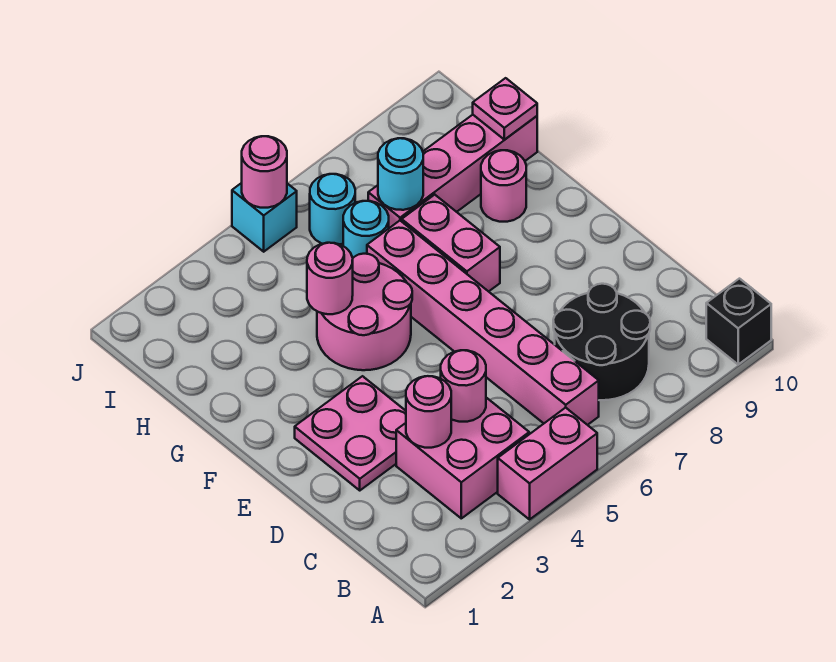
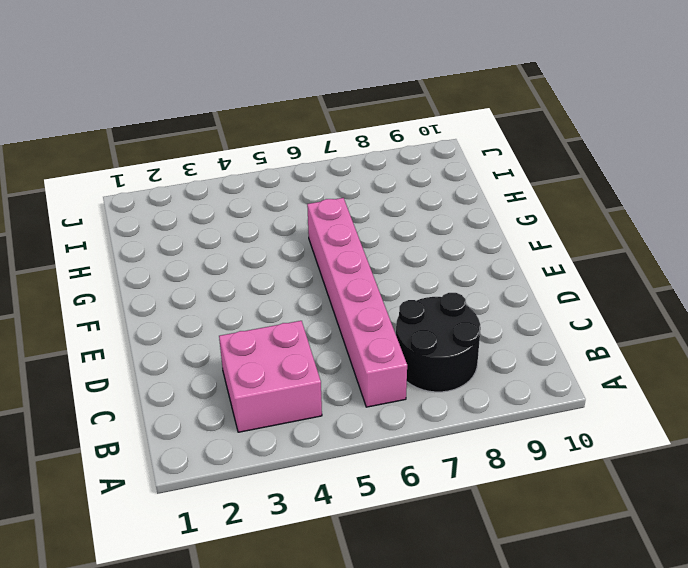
none -> pink 1x2 brick [498,408,597,519]
none -> black 1x1 brick [706,279,771,364]
none -> pink 2x2 plate [295,376,406,490]

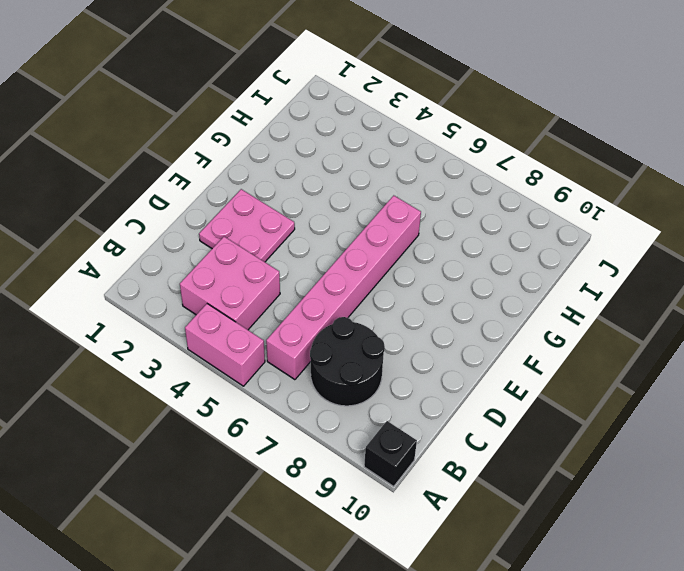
none -> pink 2x2 round brick [317,254,412,370]
none -> pink 1x2 brick [402,195,500,292]
none -> pink 1x1 round brick [481,150,526,222]

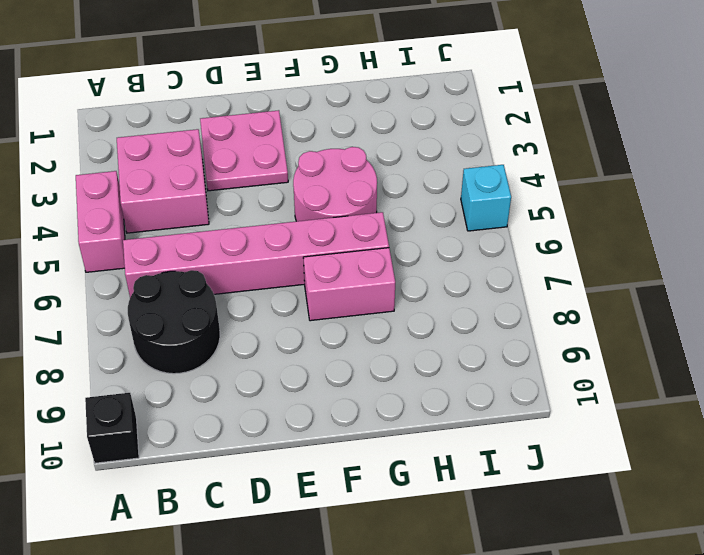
none -> pink 1x1 round brick [481,150,526,222]
none -> cyan 1x1 round brick [343,201,389,258]
none -> pink 1x4 brick [368,115,537,228]

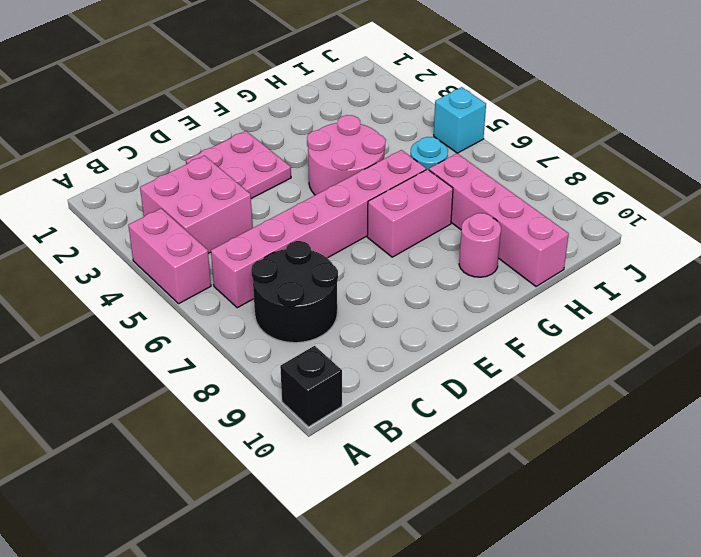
none -> cyan 1x1 round brick [310,174,355,244]
none -> pink 1x1 round brick [406,376,451,448]
none -> pink 1x1 round brick [441,350,486,422]

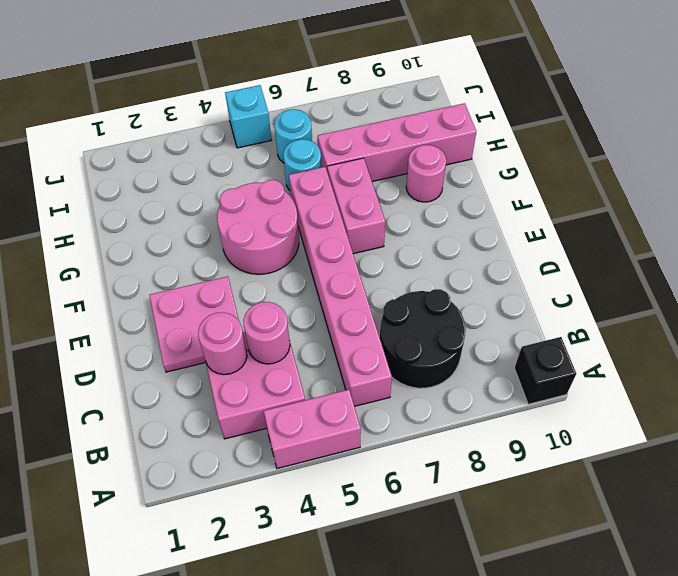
none -> pink 1x1 round brick [307,243,353,314]
none -> cyan 1x1 round brick [378,138,423,210]
none -> pink 1x1 plate [473,78,537,140]

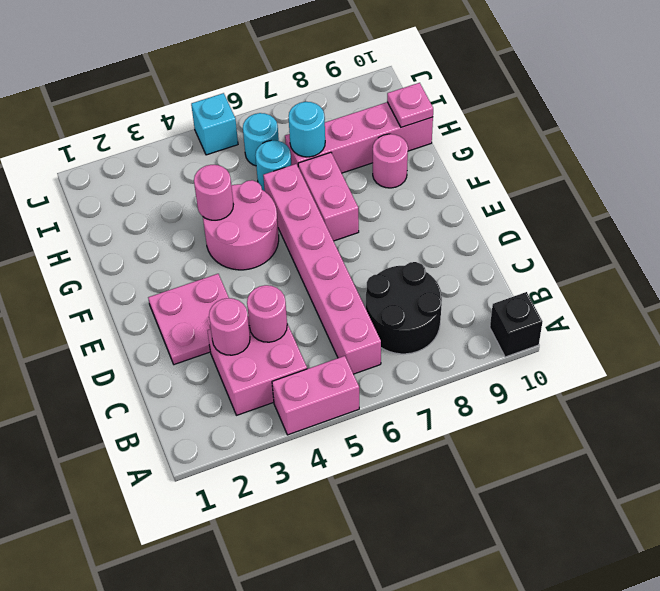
none -> pink 1x1 round brick [242,136,287,208]

